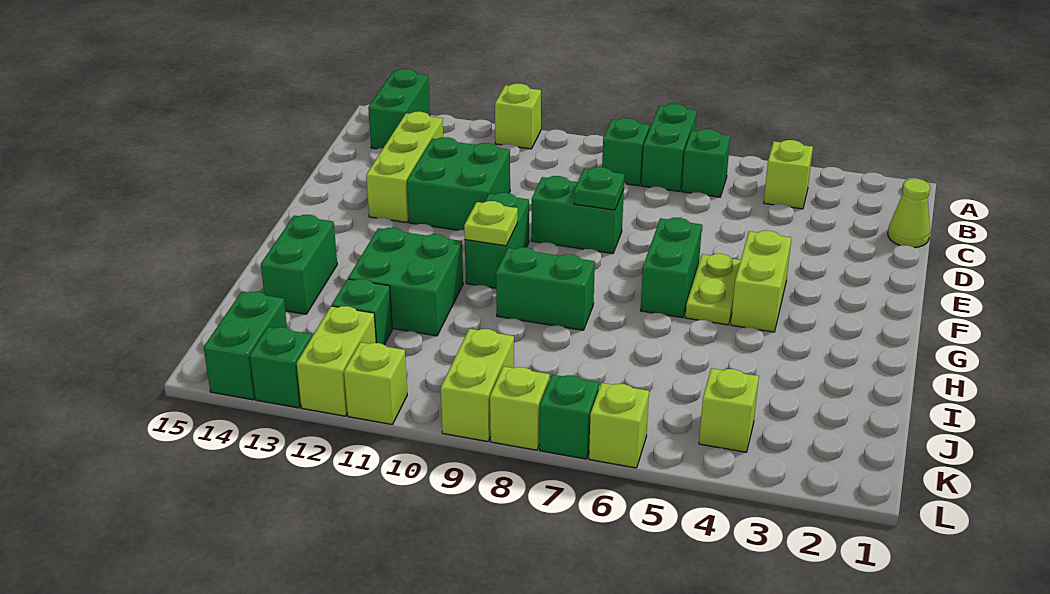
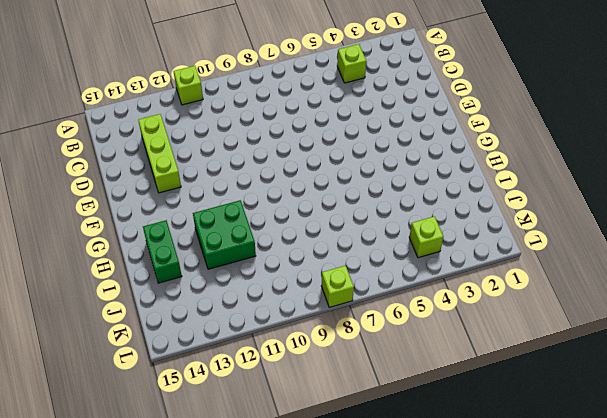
none -> green 1x2 brick [642,104,697,192]
none -> green 1x2 brick [368,69,430,149]
none -> green 1x1 brick [682,129,730,197]

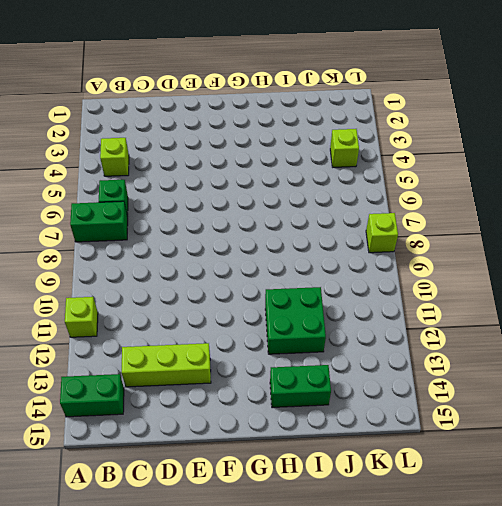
none -> green 1x1 brick [602,118,649,186]
none -> lime 1x1 cone [888,179,930,248]
none -> green 2x2 brick [407,137,510,230]

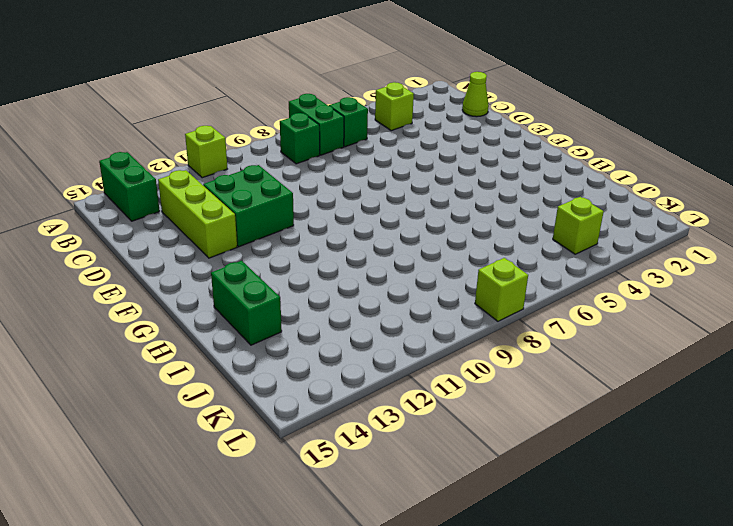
none -> green 1x2 brick [531,176,624,254]
none -> lime 1x2 brick [731,231,791,332]
none -> lime 1x2 plate [685,254,741,325]

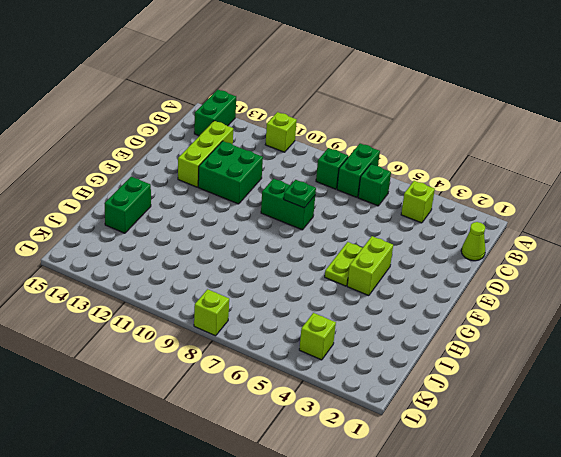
none -> green 1x2 brick [640,218,702,318]
none -> green 1x2 brick [465,193,529,288]
none -> green 1x2 brick [496,247,595,330]

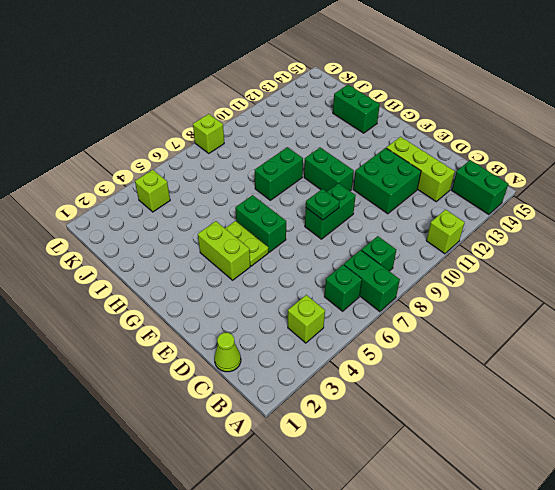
none -> green 2x2 brick [348,228,463,336]
none -> green 1x1 brick [332,279,392,345]
none -> lime 1x2 brick [441,329,514,442]

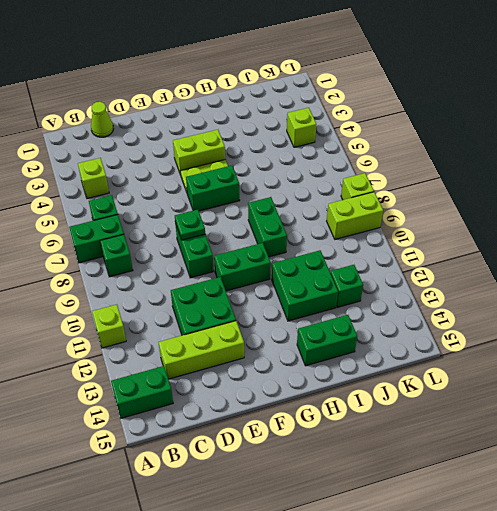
none -> lime 1x2 brick [297,306,376,416]
none -> green 1x2 brick [204,292,287,400]
none -> lime 1x1 brick [589,383,649,468]

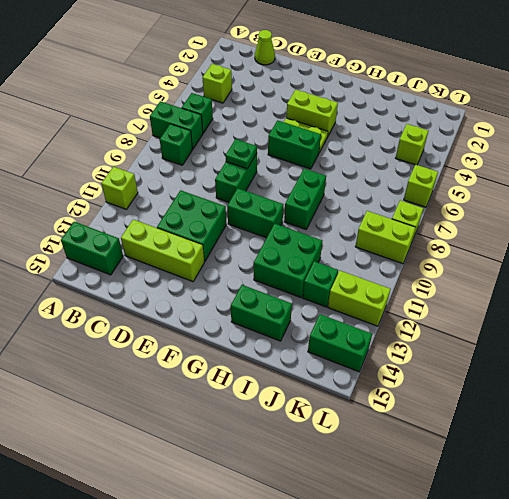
none -> green 1x1 brick [540,375,599,459]
none -> lime 1x1 brick [344,342,407,425]
none -> green 1x1 brick [250,327,312,408]

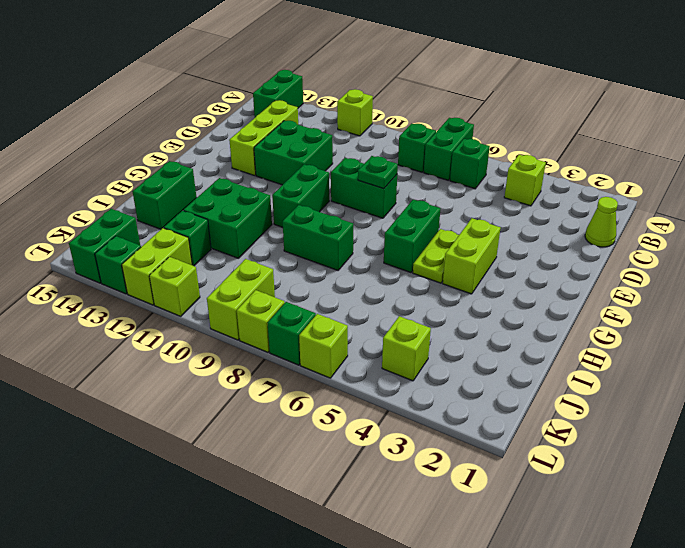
none -> lime 1x1 plate [464,201,518,246]

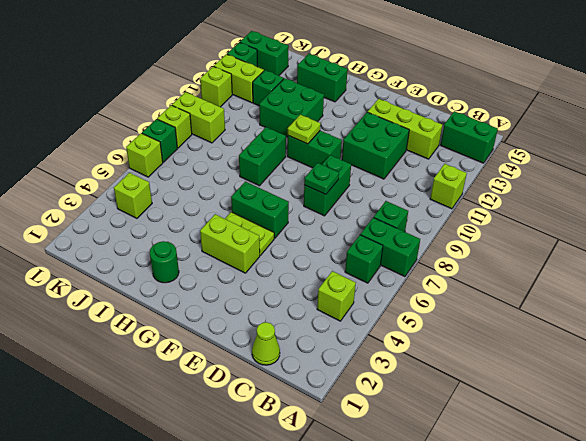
green 1x1 round brick [150,241,179,283] -> none

